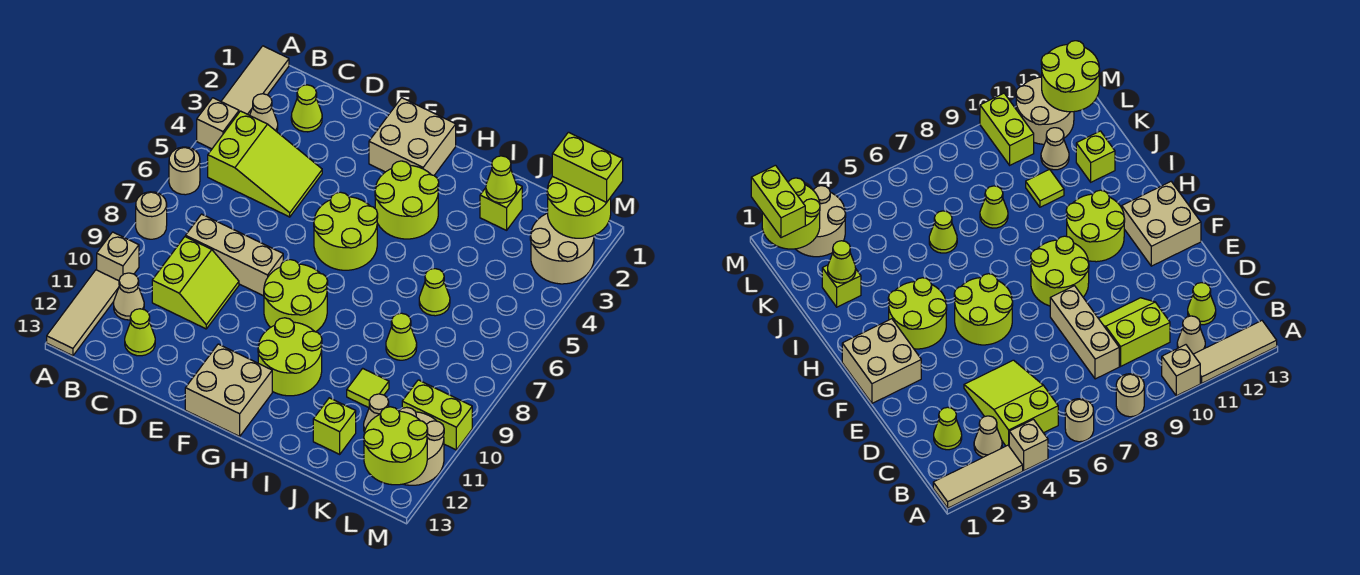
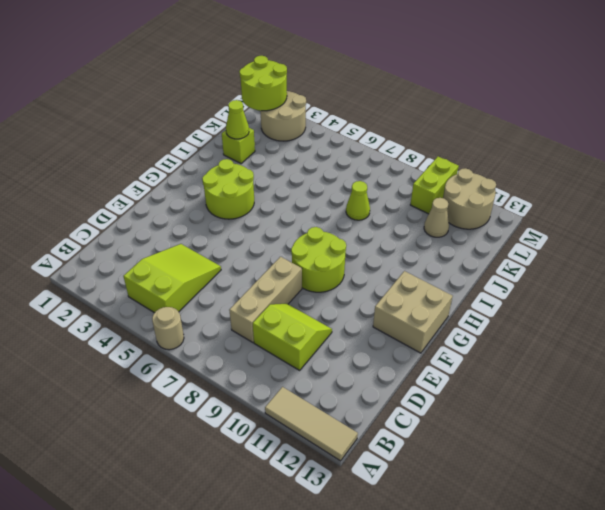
none -> tan 1x3 tile [221,46,289,115]
none -> tan 1x1 brick [197,98,239,149]
none -> tan 1x1 round brick [136,192,167,239]
none -> tan 1x1 brick [97,232,139,281]

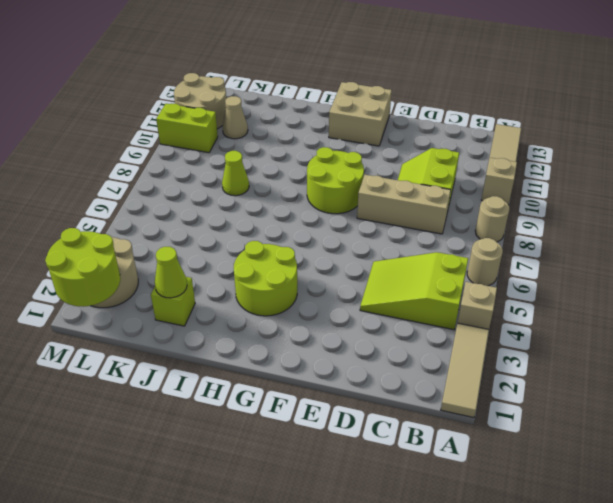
none -> tan 1x1 cone [250,94,278,132]
none -> tan 1x1 cone [114,273,144,320]
none -> lime 1x1 cone [291,85,322,132]
none -> lime 1x1 cone [125,309,155,356]

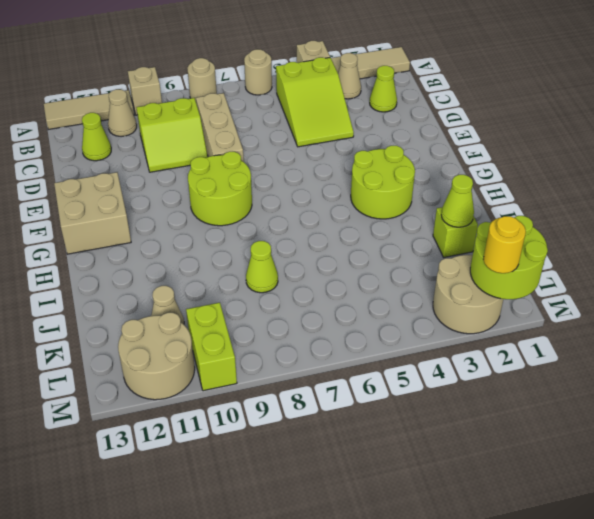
yellow 1x1 round brick [483,216,526,273] -> none
none -> tan 2x2 brick [369,98,456,175]
none -> lime 2x2 round brick [314,192,378,270]
none -> lime 2x2 round brick [258,318,322,396]
none -> lime 1x1 cone [419,269,450,316]

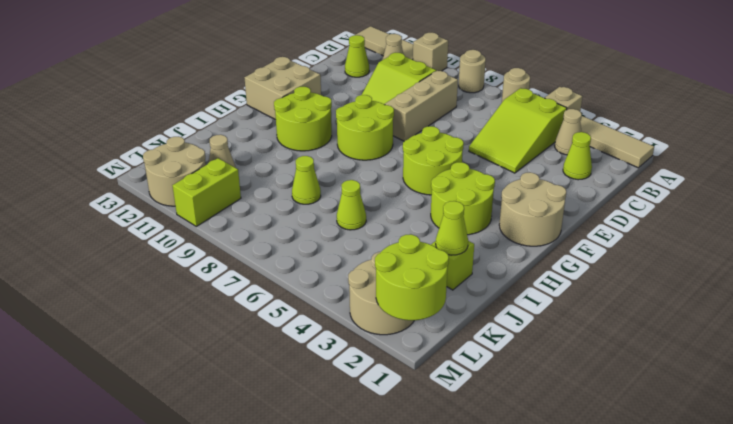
tan 2x2 round brick [499,172,566,246] -> tan 2x2 brick [369,98,456,175]
none -> lime 1x1 tile [347,368,389,408]
none -> lime 1x1 brick [313,398,356,454]
none -> lime 2x2 round brick [364,407,428,485]
none -> lime 1x2 brick [552,132,623,203]

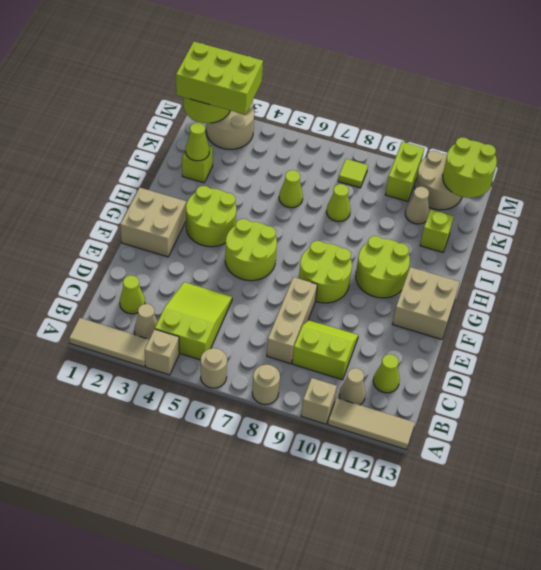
lime 2x3 brick [176,42,263,115] -> lime 1x2 brick [552,132,623,203]
lime 1x1 tile [338,159,368,188] -> lime 1x1 tile moved to [347,368,389,408]

